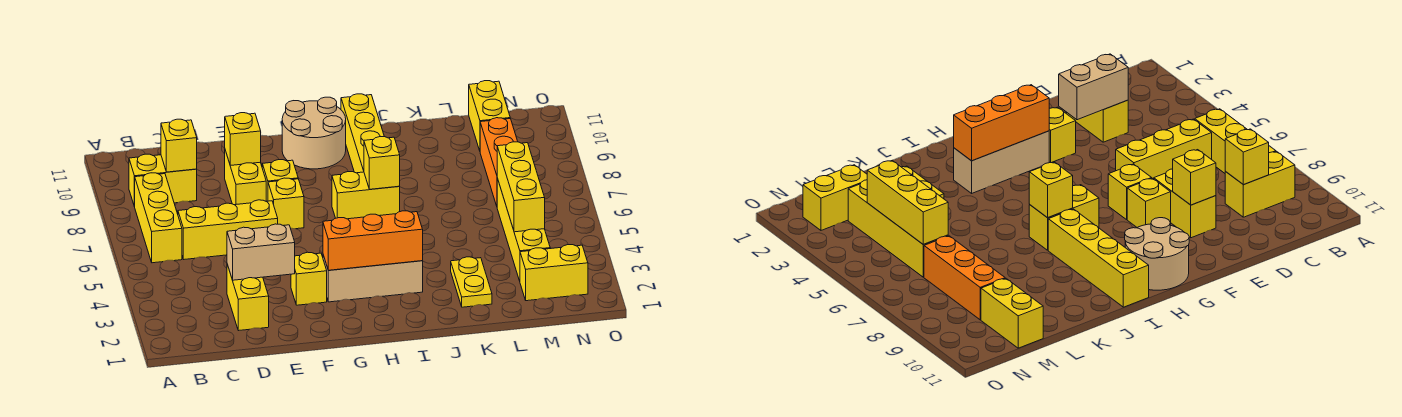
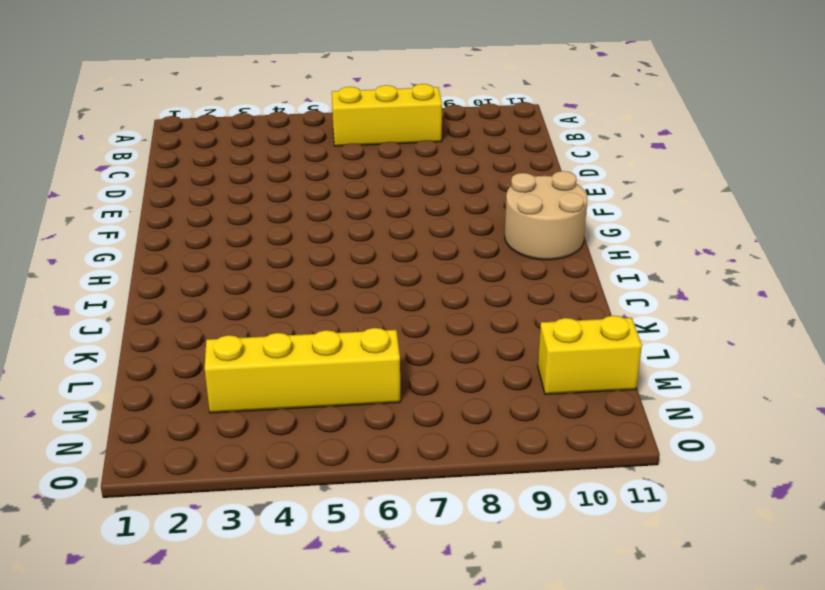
none -> yellow 1x2 brick [129,154,197,207]
none -> yellow 1x3 brick [178,200,278,259]
none -> yellow 1x2 brick [227,264,269,331]

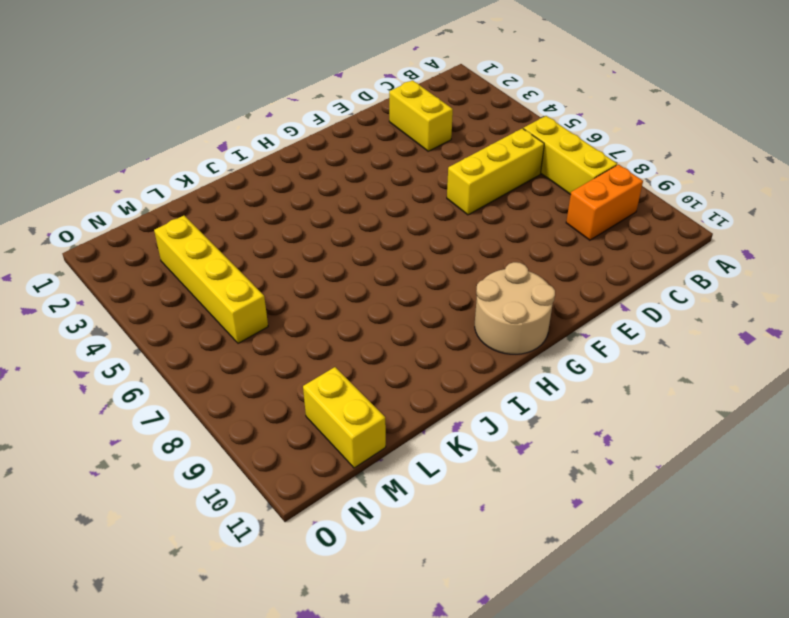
orange 1x2 brick [566,164,643,240] -> yellow 1x2 brick [129,154,197,207]
none -> yellow 1x2 brick [225,150,266,205]
none -> yellow 1x1 brick [291,252,327,305]
none -> yellow 1x1 brick [268,178,304,229]

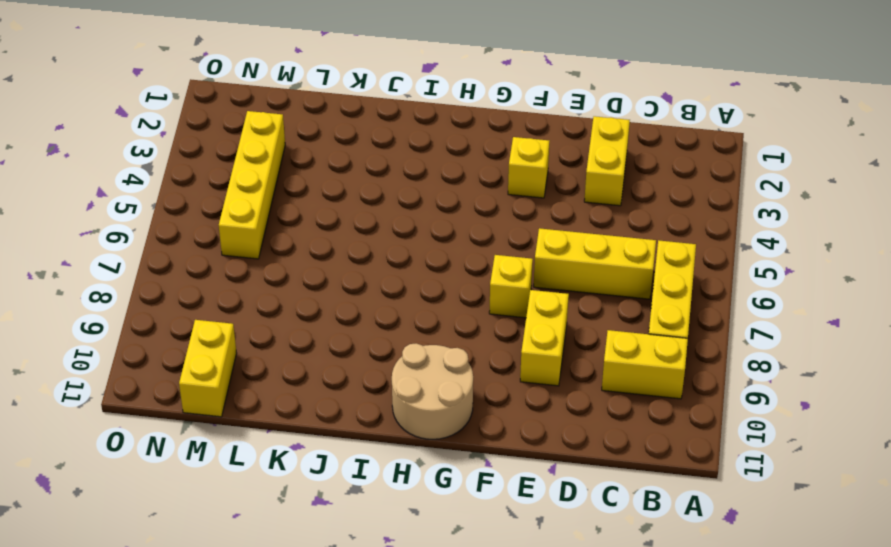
none -> yellow 1x1 brick [262,159,298,201]
none -> tan 1x3 brick [323,255,423,302]
none -> yellow 1x2 brick [332,172,400,219]

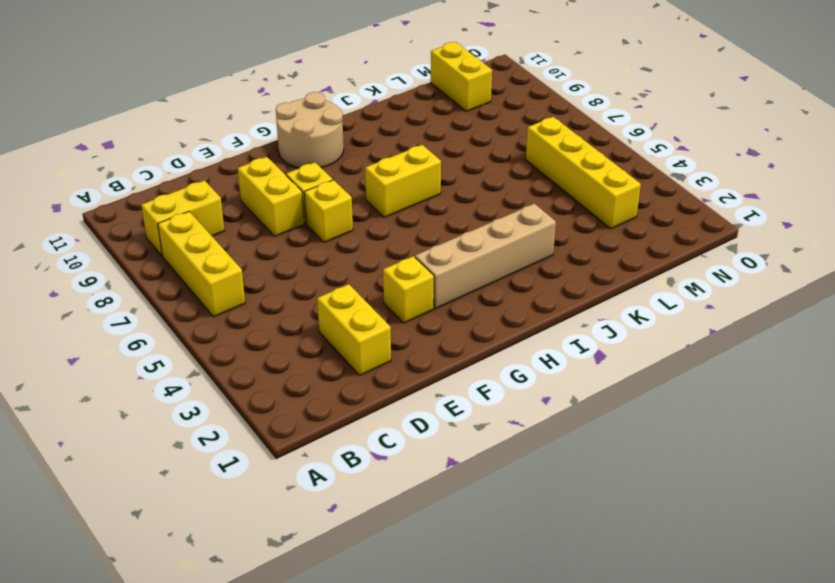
tan 1x4 brick [415,204,556,309] -> tan 1x3 brick [323,255,423,302]
none -> yellow 1x3 brick [178,200,278,259]
none -> yellow 1x4 brick [341,94,384,173]
none -> yellow 1x2 plate [451,257,492,307]

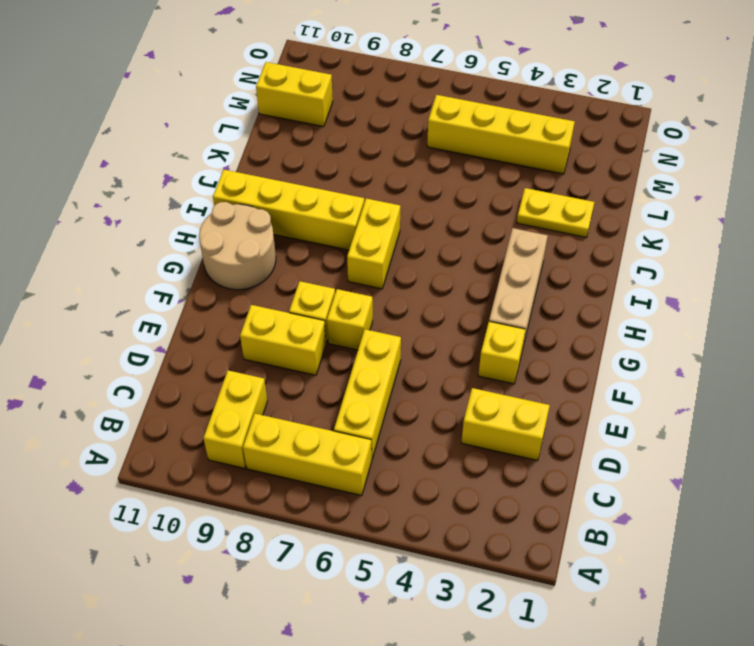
none -> yellow 1x2 brick [520,245,588,301]
none -> orange 1x3 brick [480,118,518,206]
none -> yellow 1x1 brick [161,119,197,172]

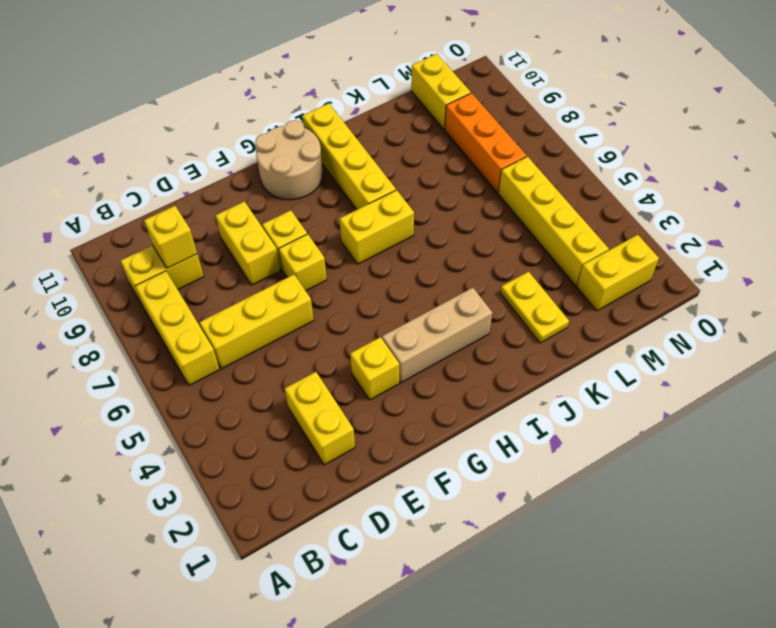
none -> tan 1x2 brick [227,224,295,280]
none -> yellow 1x1 brick [225,113,261,165]
none -> orange 1x3 brick [323,211,423,270]

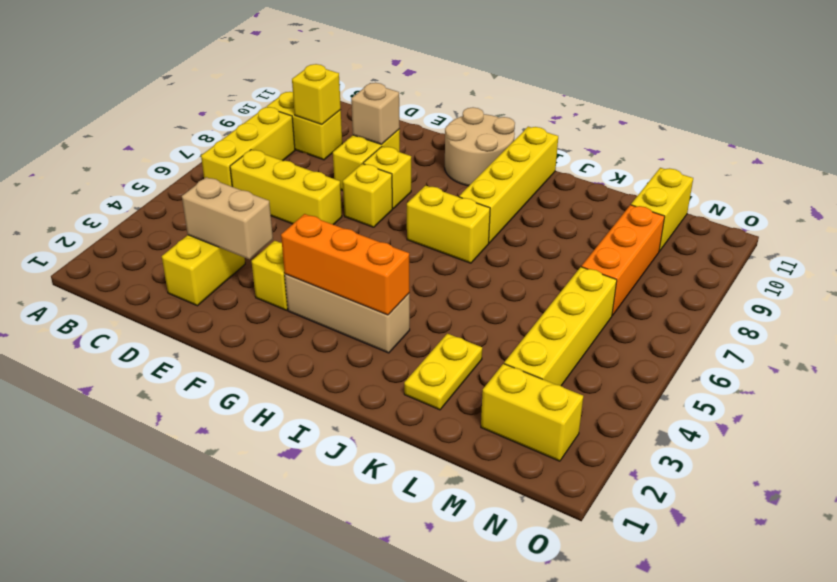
tan 1x1 brick [351,83,400,144] -> yellow 1x1 brick [225,113,261,165]
none -> yellow 1x1 brick [364,137,400,189]
none -> yellow 1x3 brick [497,142,545,232]

